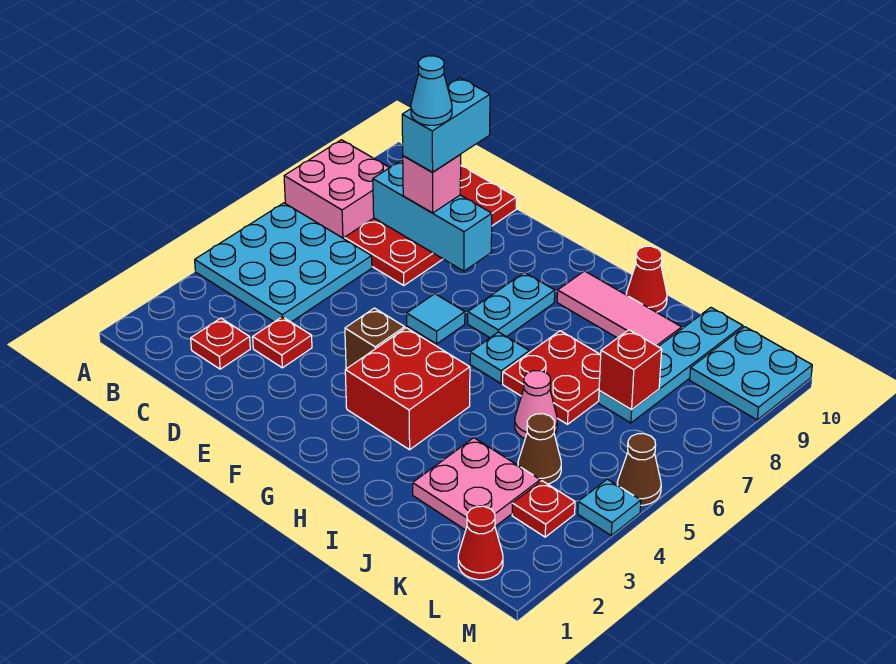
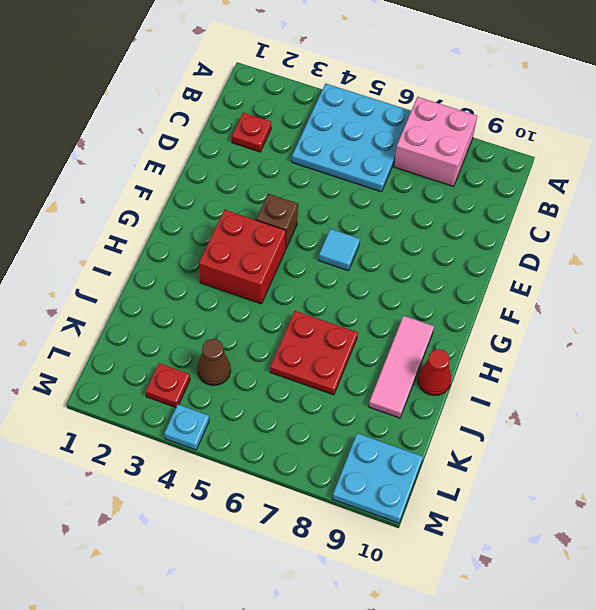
none -> red 2x4 plate [344,166,517,285]
none -> red 1x1 plate [253,317,312,368]
none -> cyan 1x2 plate [468,272,555,338]

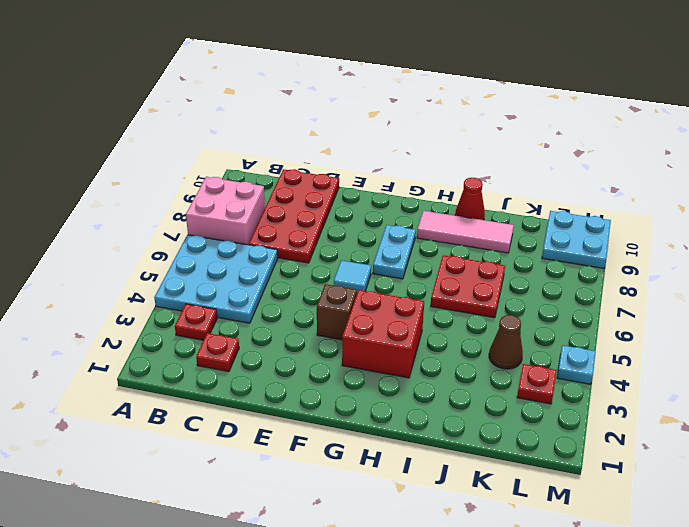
red 1x1 plate [175,304,217,340] -> red 1x1 plate moved to [253,317,312,368]
none -> cyan 1x1 plate [470,332,529,383]
none -> pink 2x2 plate [413,438,540,530]
none -> pink 1x1 cone [515,371,557,438]

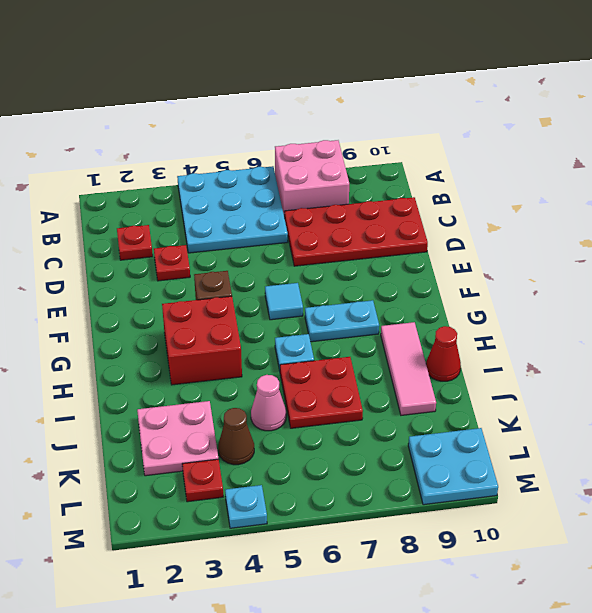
none -> cyan 1x4 plate [599,308,743,423]
none -> red 1x1 cone [458,506,503,580]
none -> brown 1x1 cone [617,434,661,505]

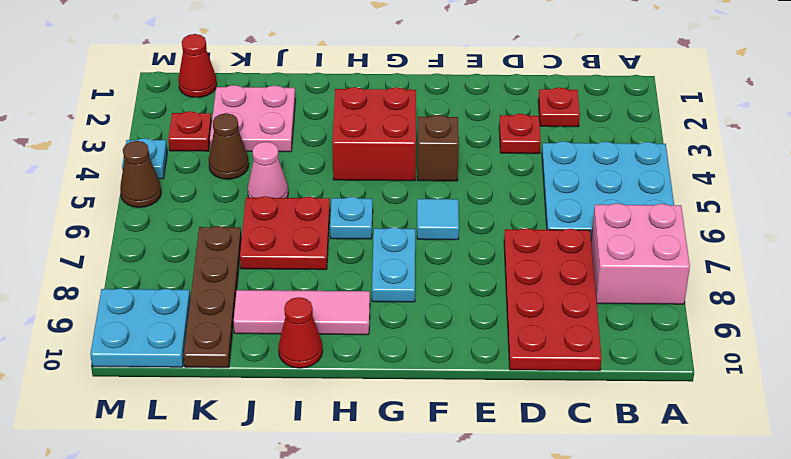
brown 1x4 plate [184,226,242,368] -> cyan 1x4 plate [599,308,743,423]
none -> cyan 1x3 brick [373,161,492,271]
none -> red 1x1 brick [599,330,662,410]
none -> pink 1x1 brick [403,155,461,213]

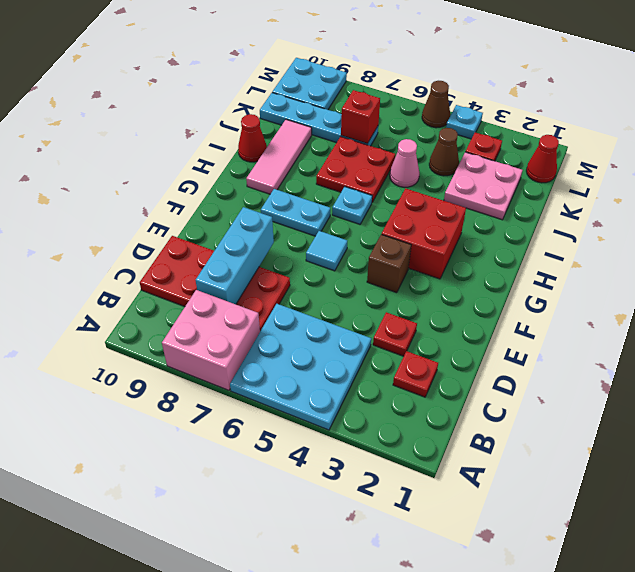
none -> pink 1x1 brick [403,155,461,213]
none -> cyan 1x2 brick [402,78,490,172]
none -> cyan 1x1 cone [411,56,452,125]

